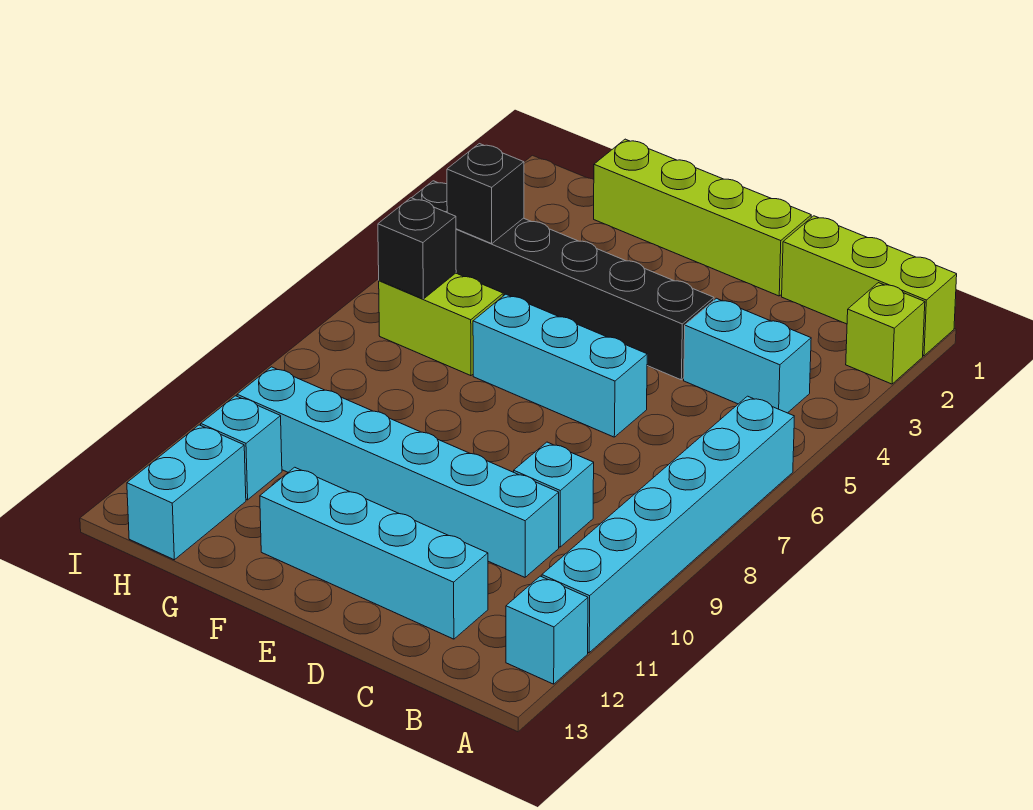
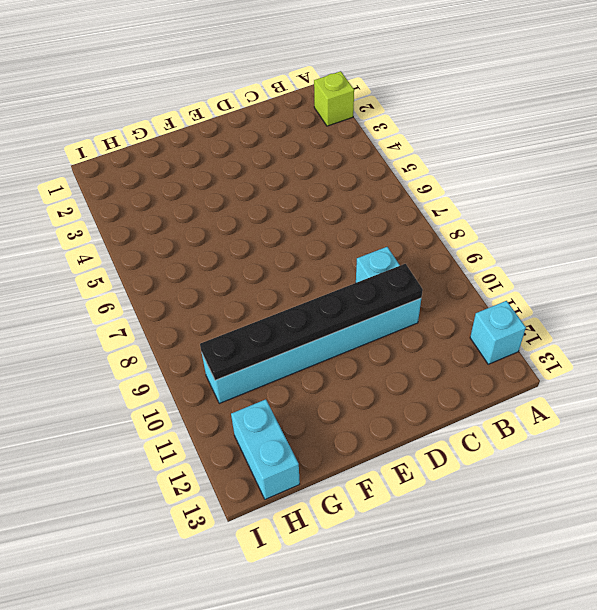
black 1x6 plate [200,264,423,380] -> none
none -> lime 1x3 brick [782,216,957,356]
none -> cyan 1x6 brick [542,396,794,653]
none -> cyan 1x2 brick [684,298,811,413]

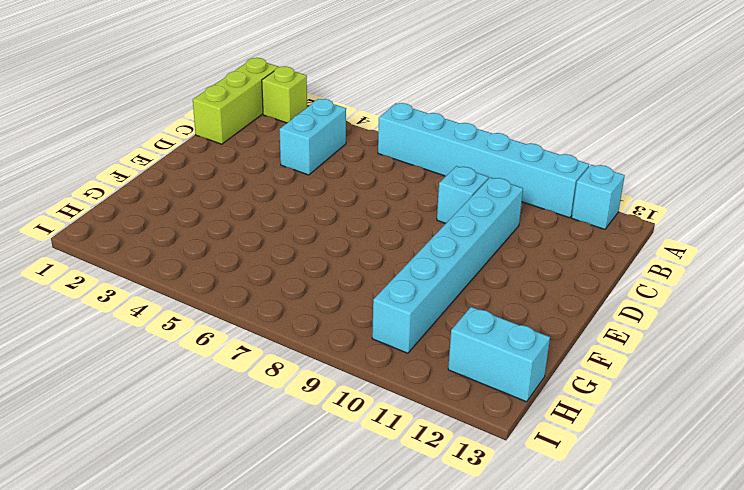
none -> cyan 1x4 brick [260,467,488,639]
none -> lime 1x4 brick [594,139,811,296]
none -> black 1x6 brick [412,181,714,380]

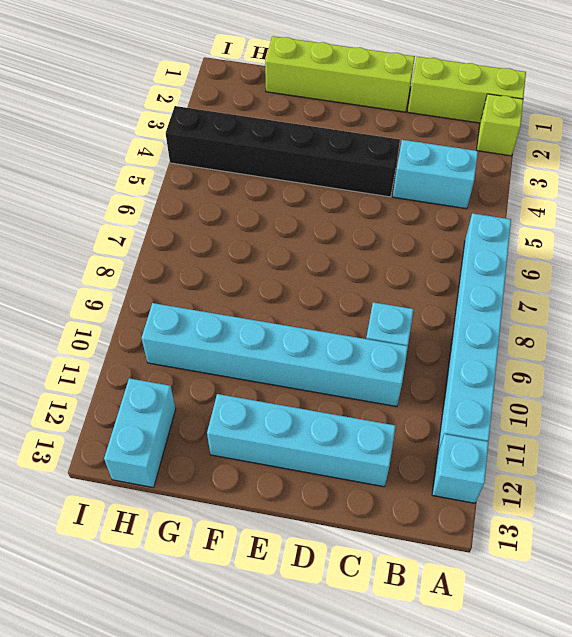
none -> cyan 1x3 brick [473,294,647,437]
none -> lime 1x2 brick [379,273,503,376]
none -> cyan 1x1 brick [201,396,282,500]

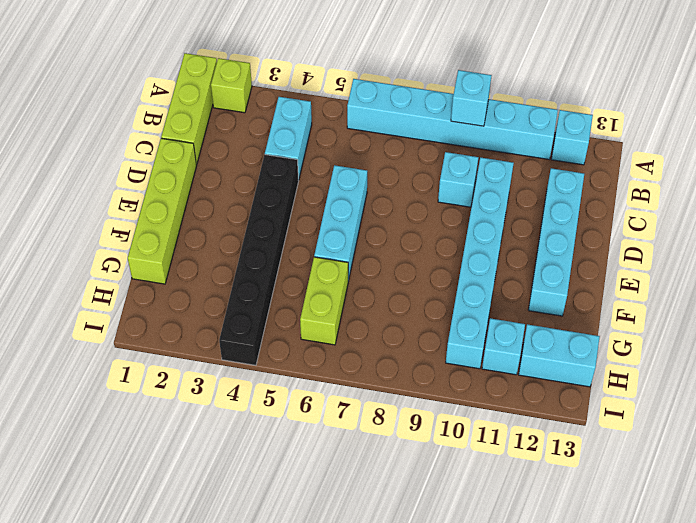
cyan 1x1 brick [451,70,492,126] -> none
none -> black 1x1 brick [447,144,524,244]
none -> black 1x1 brick [378,198,456,299]

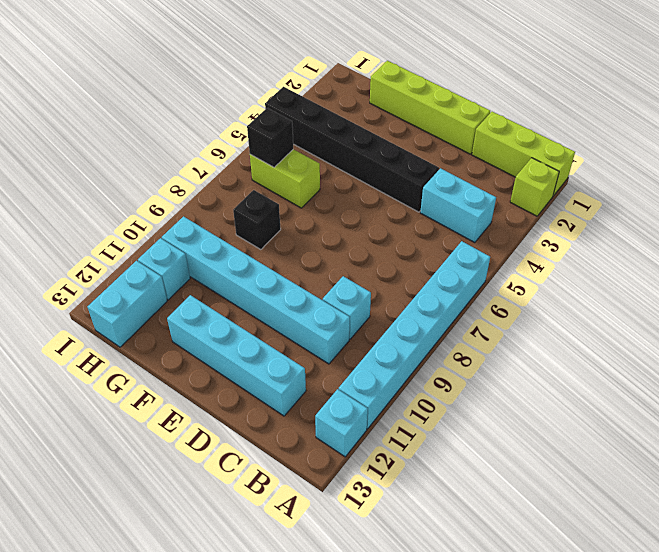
black 1x1 brick [233,190,281,250] -> black 1x1 brick moved to [447,144,524,244]
none -> cyan 1x3 brick [473,294,647,437]

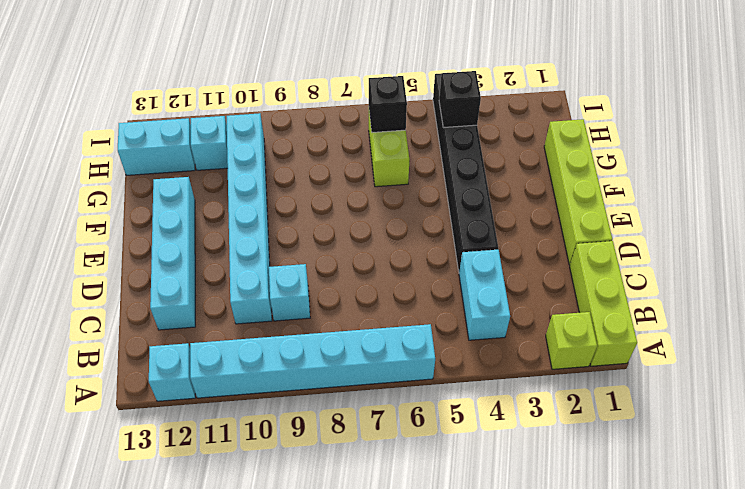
none -> cyan 1x3 brick [473,294,647,437]

